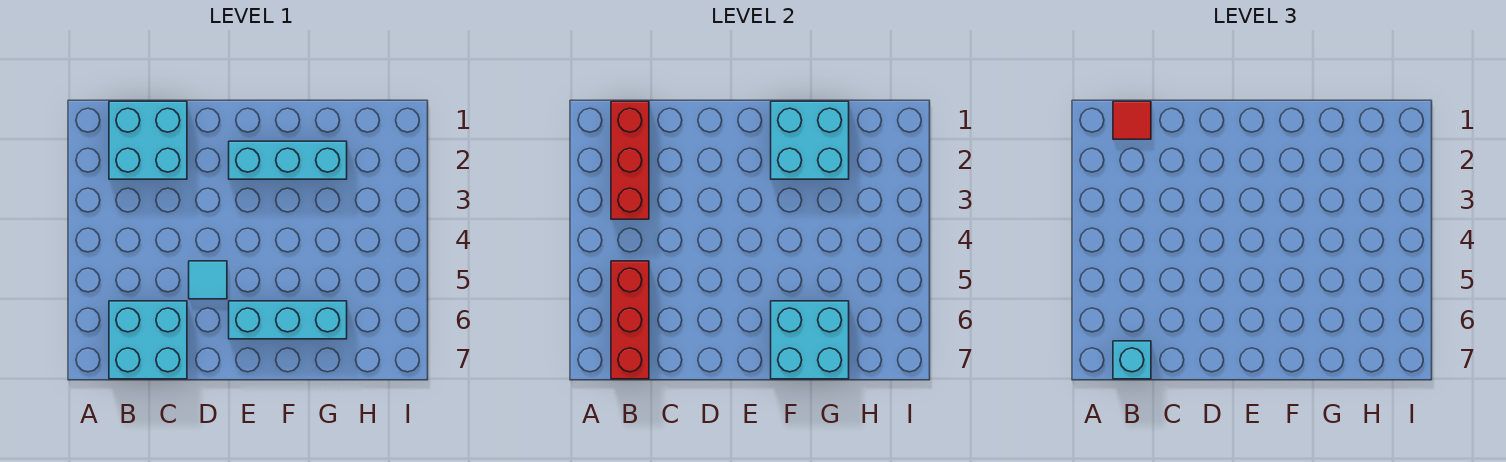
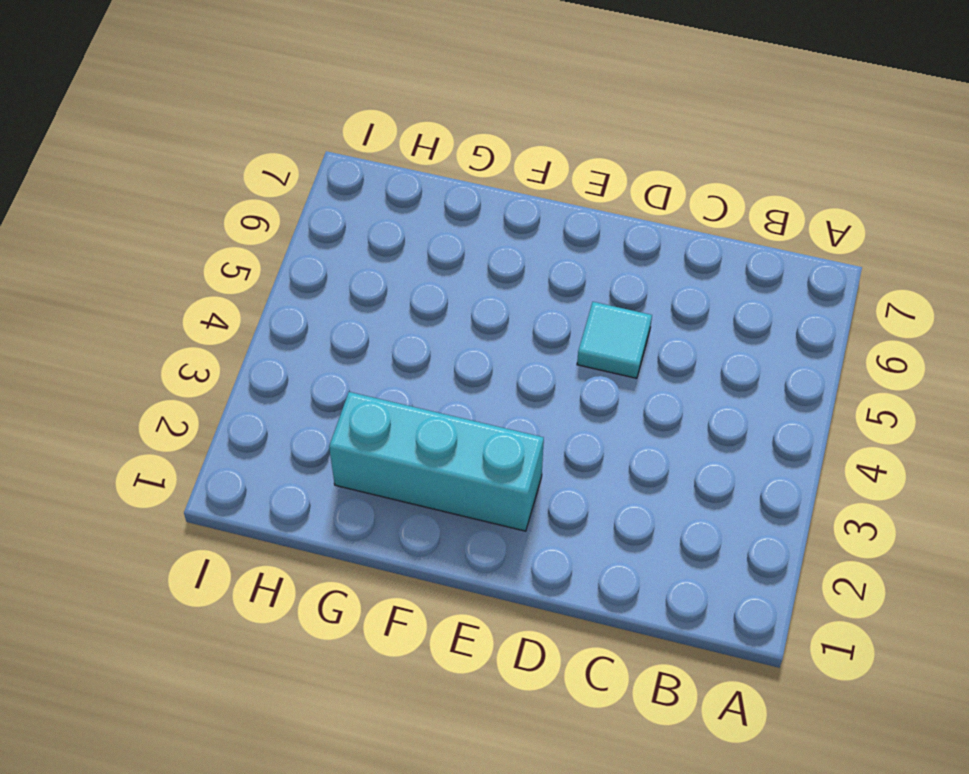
none -> cyan 2x2 brick [109,101,187,179]
none -> cyan 2x2 brick [109,301,187,379]

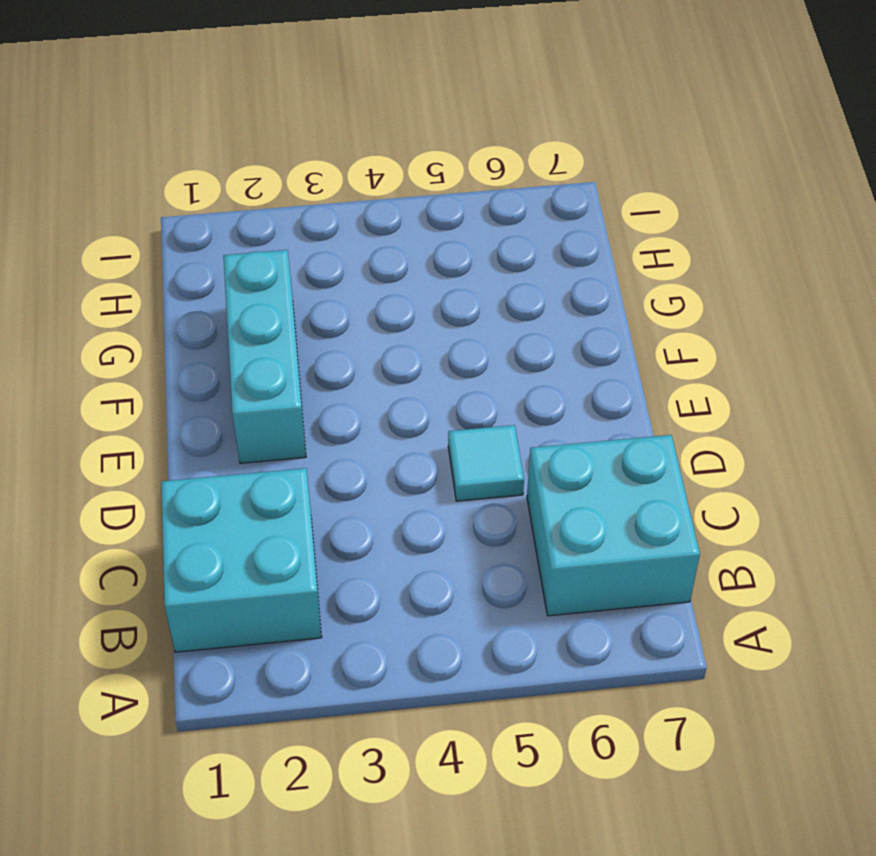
none -> cyan 1x3 brick [229,301,347,339]
none -> red 1x3 brick [611,101,649,219]

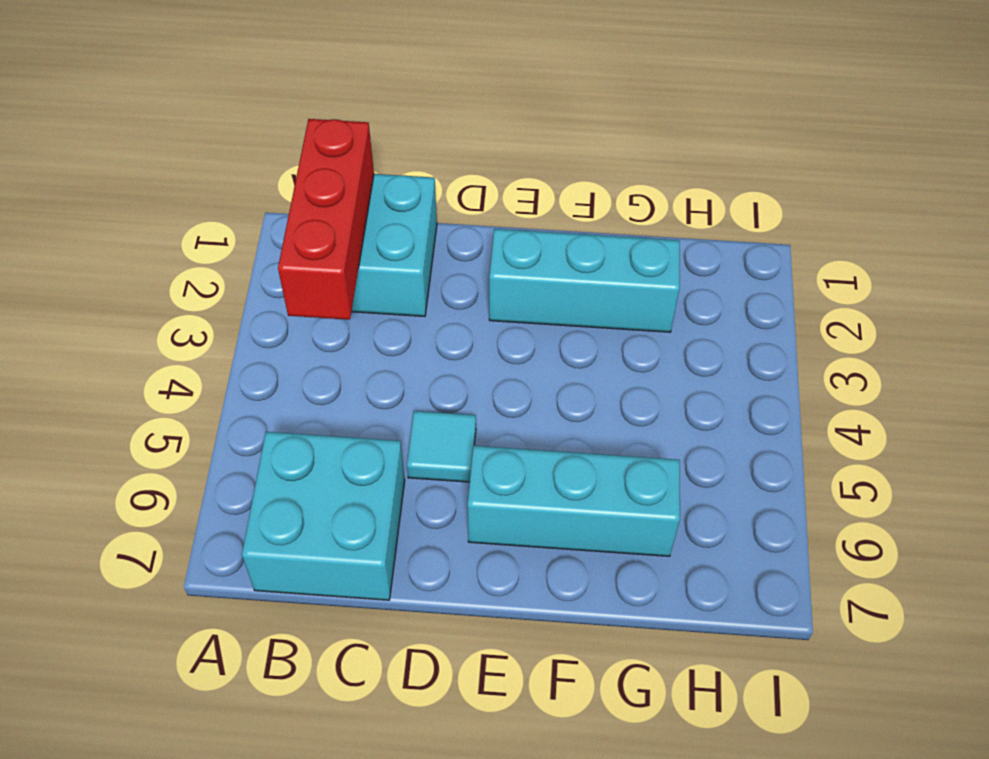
none -> red 1x3 brick [611,261,649,379]
none -> cyan 2x2 brick [771,101,849,179]

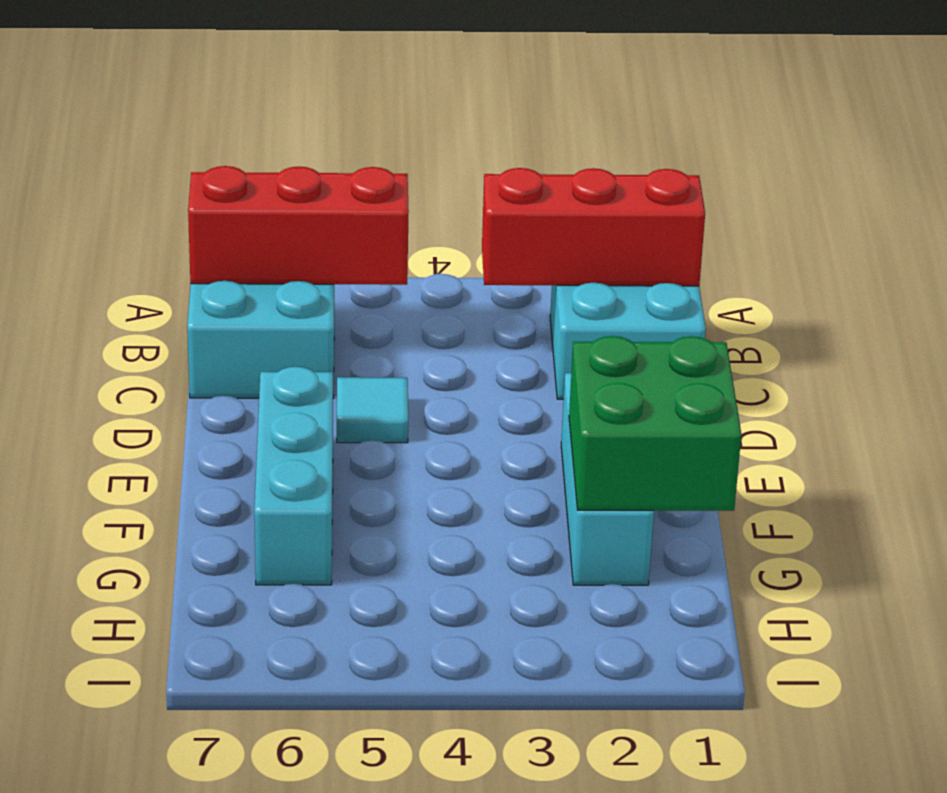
green 2x2 brick [569,336,741,511] -> cyan 2x2 brick [771,101,849,179]
none -> cyan 2x2 brick [771,301,849,379]
none -> red 1x1 tile [1113,101,1151,139]

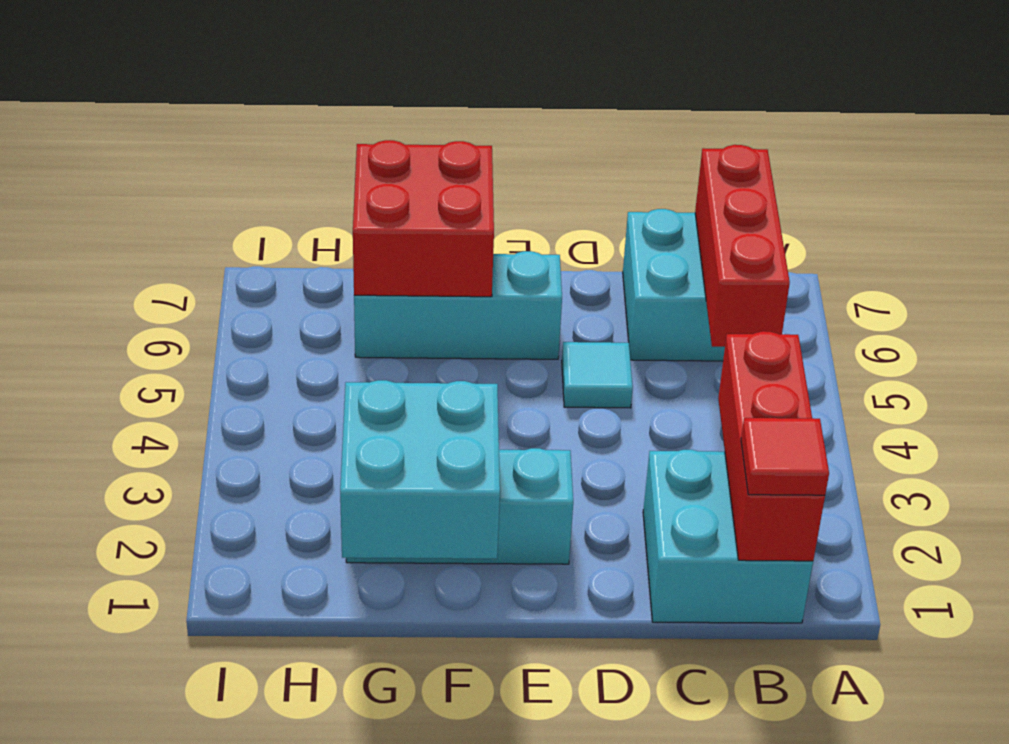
red 2x2 brick [353,140,494,297] -> cyan 2x2 brick [771,301,849,379]
none -> cyan 1x1 brick [1113,341,1151,379]

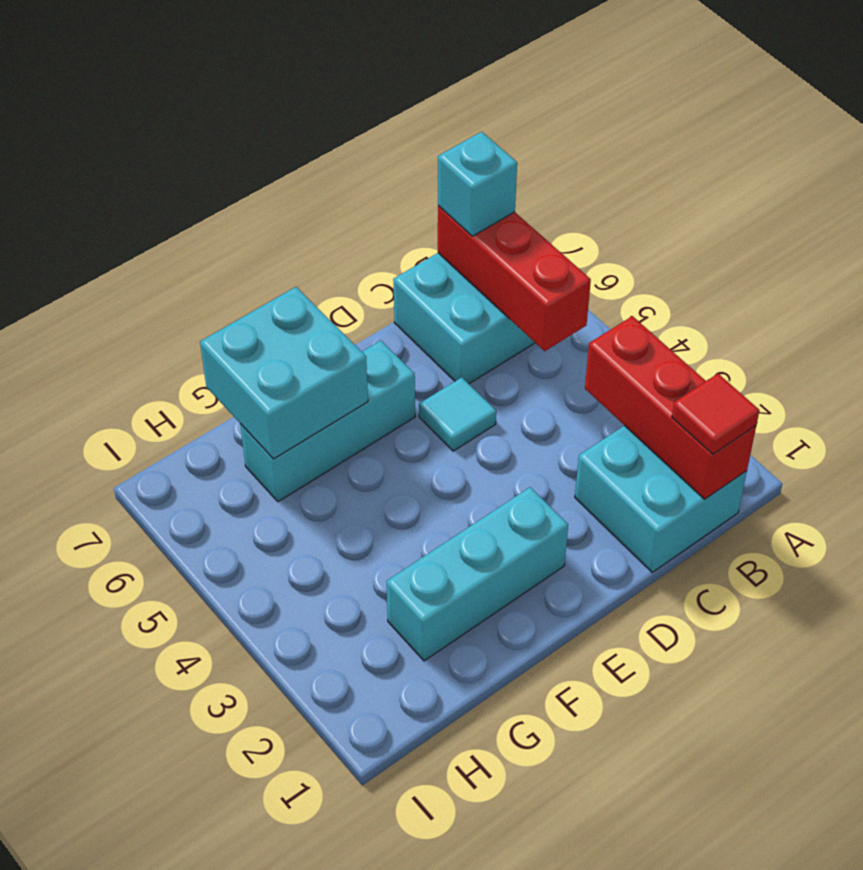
none -> cyan 2x2 brick [771,101,849,179]

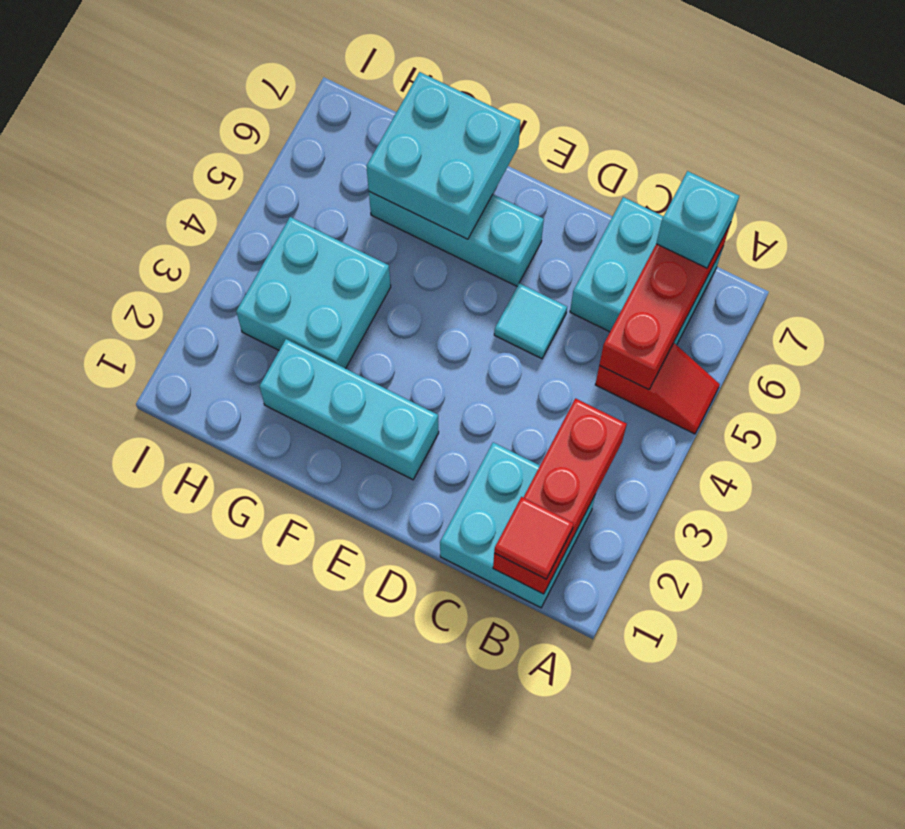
red 1x2 slope [595,343,720,434] -> none
cyan 2x2 brick [236,217,391,369] -> cyan 2x2 brick moved to [771,101,849,179]

